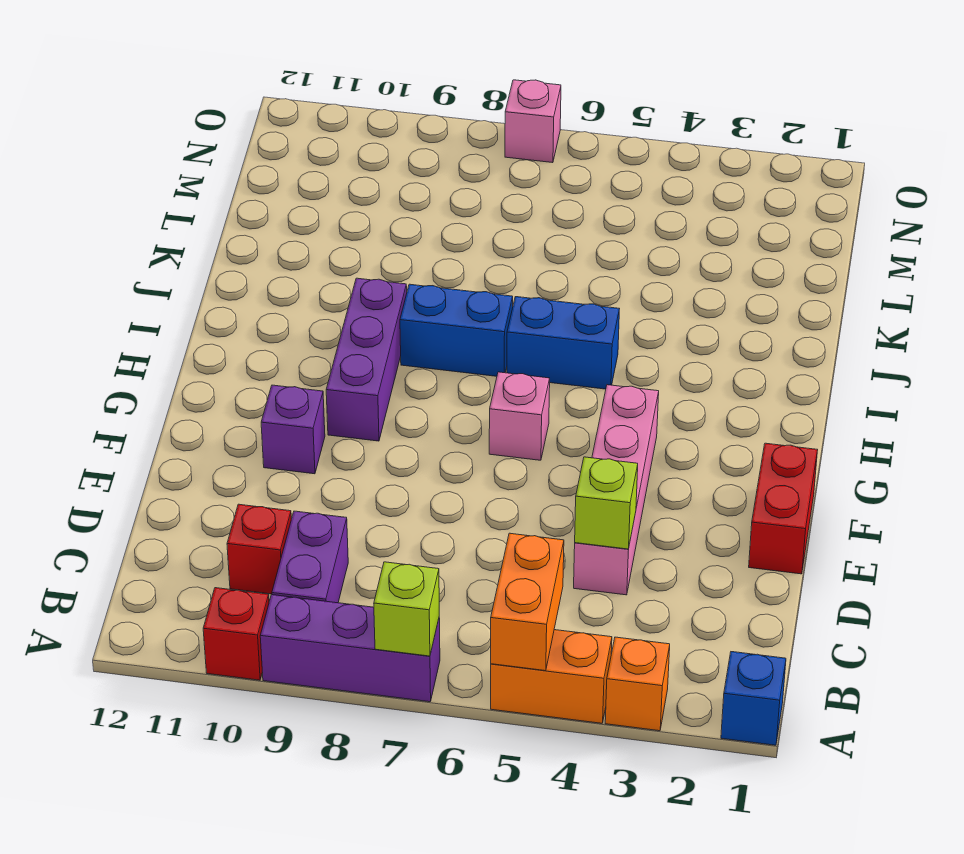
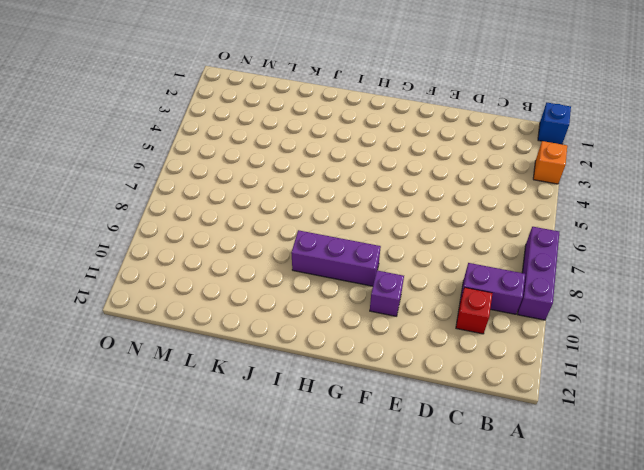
none -> orange 1x2 brick [491,630,612,723]
none -> red 1x1 brick [203,588,269,680]
none -> pink 1x4 brick [574,385,659,595]

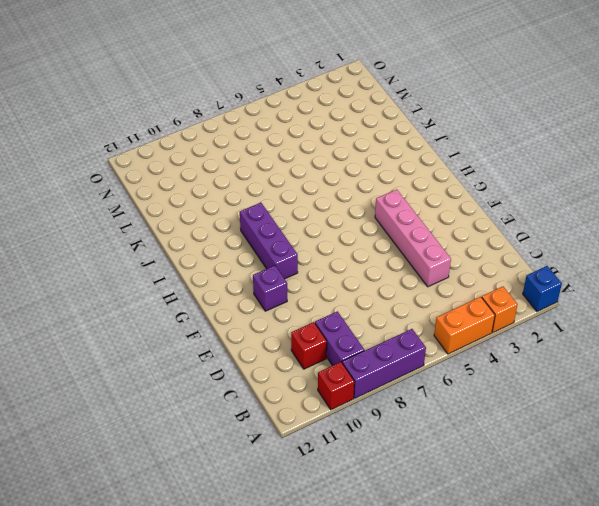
none -> red 1x2 brick [749,443,817,574]
none -> pink 1x1 brick [489,372,550,460]
none -> blue 1x2 brick [507,297,619,389]

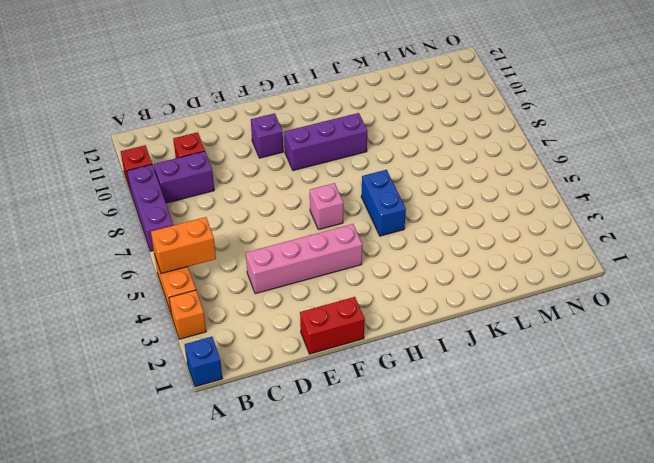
none -> blue 1x2 brick [400,284,513,376]
none -> pink 1x1 brick [505,80,561,163]
none -> lime 1x1 brick [374,562,439,656]

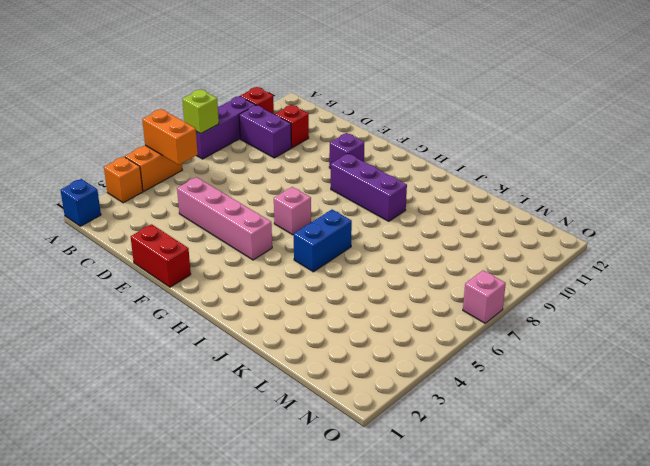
none -> blue 1x2 brick [400,284,513,376]
none -> lime 1x1 brick [575,457,638,549]

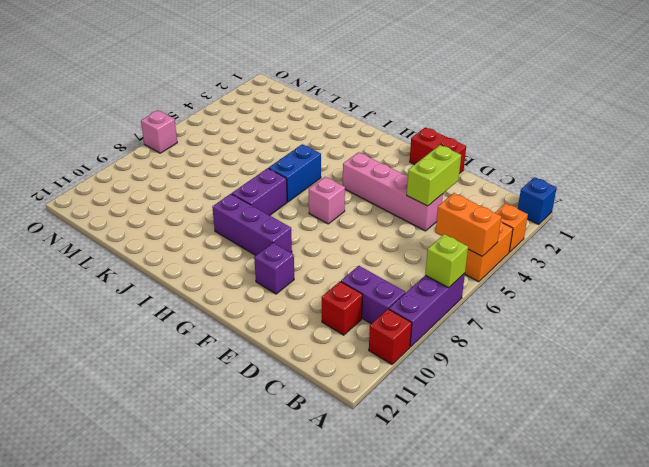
lime 1x2 brick [407,145,461,206] -> lime 1x1 brick [575,457,638,549]
purple 1x2 brick [232,168,287,215] -> blue 1x2 brick [400,284,513,376]

